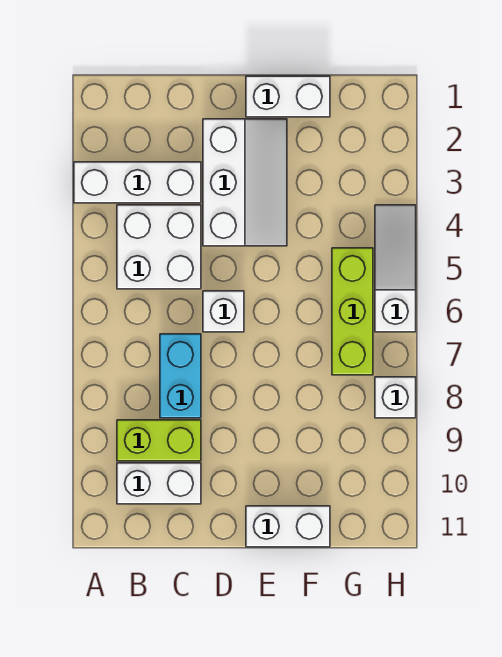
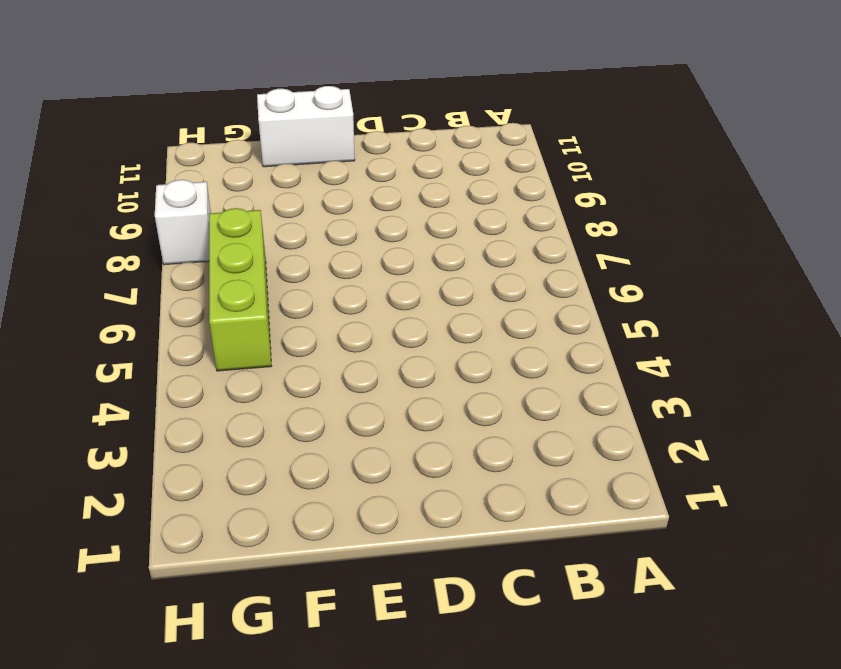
none -> white 1x3 brick [74,162,201,203]
none -> white 2x2 brick [117,205,201,289]
none -> lime 1x2 brick [117,420,201,461]

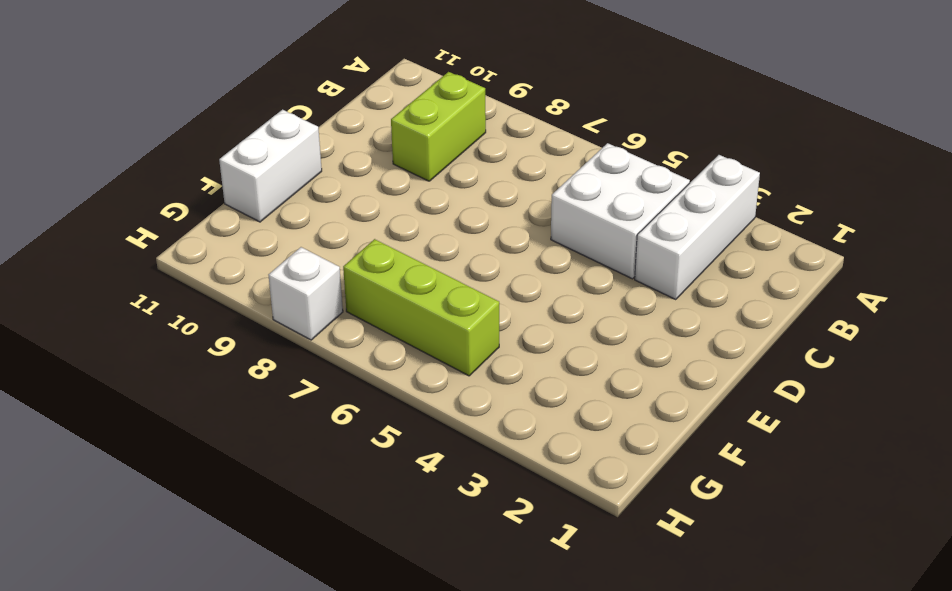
none -> white 1x2 brick [117,463,201,504]
none -> cyan 1x2 brick [160,334,201,418]
none -> white 2x3 slope [203,119,287,246]

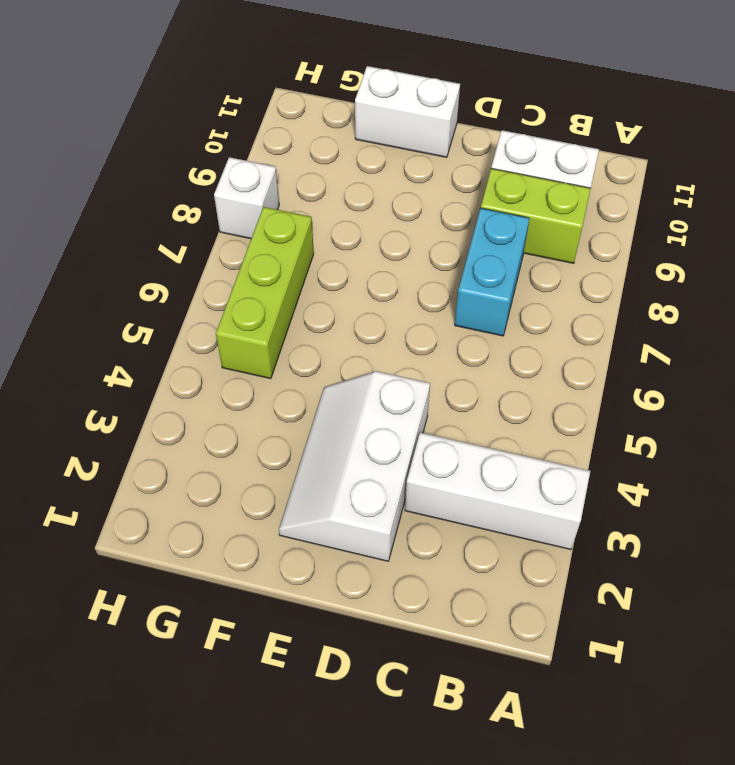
none -> white 2x2 brick [117,205,201,289]
none -> white 1x1 brick [203,291,244,332]
none -> white 1x2 brick [246,76,330,117]

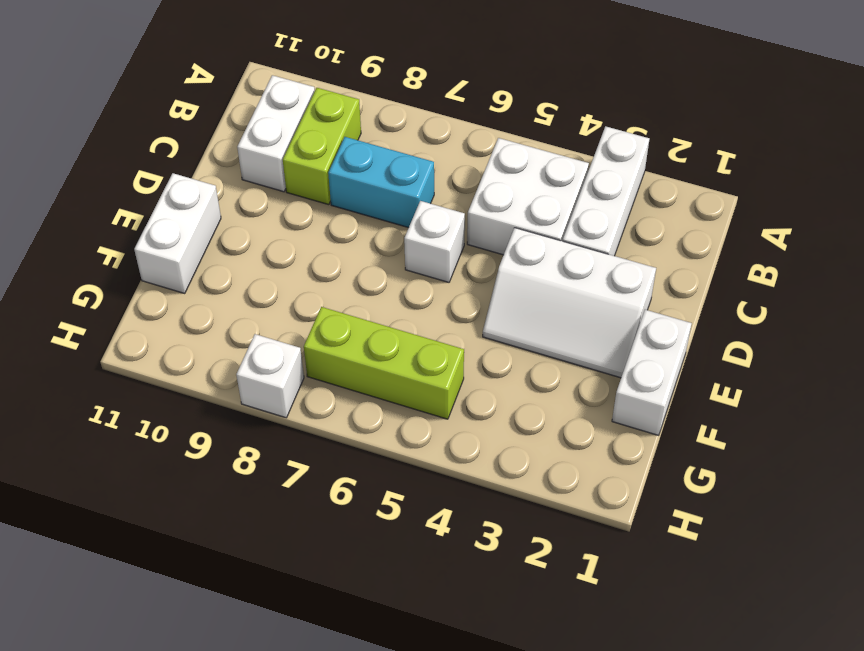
none -> white 1x3 slope [375,205,416,332]

